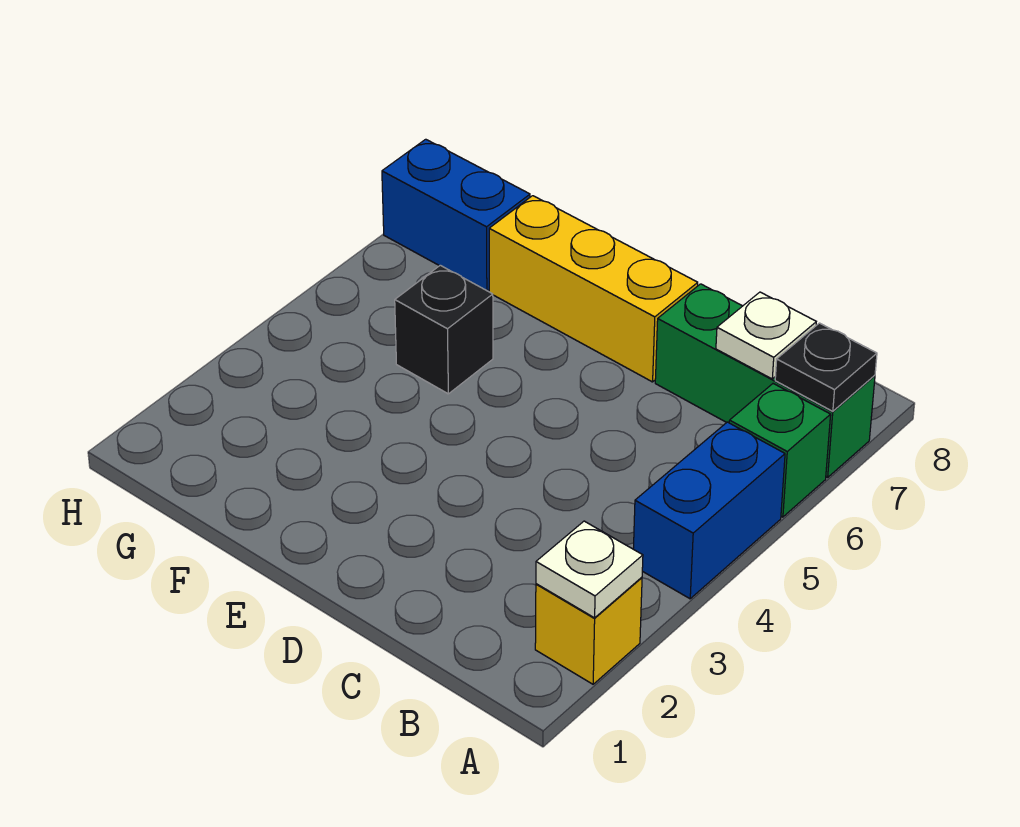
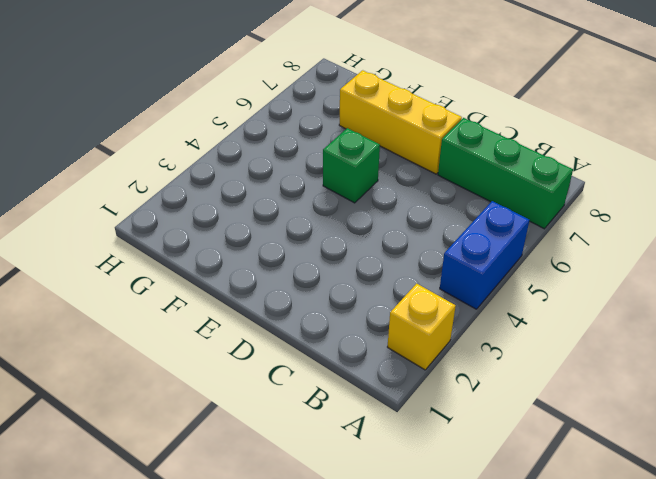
green 1x1 brick [323,128,380,203] -> green 1x1 brick moved to [729,384,831,517]
none -> black 1x1 brick [395,265,493,394]
none -> blue 1x2 brick [382,139,530,291]

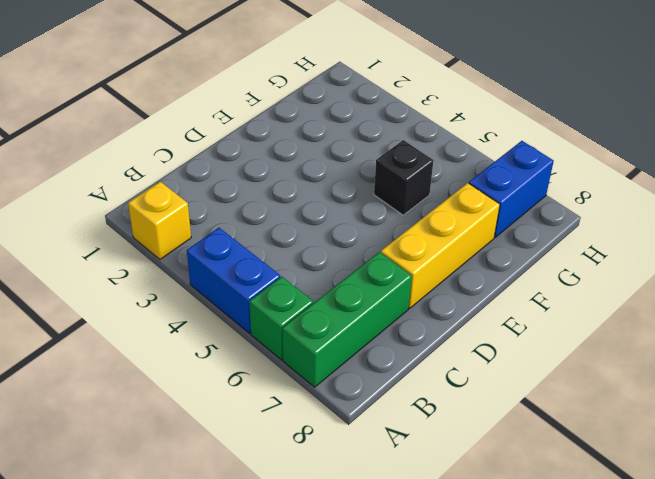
none -> white 1x1 plate [536,521,643,618]
none -> black 1x1 plate [775,323,877,411]

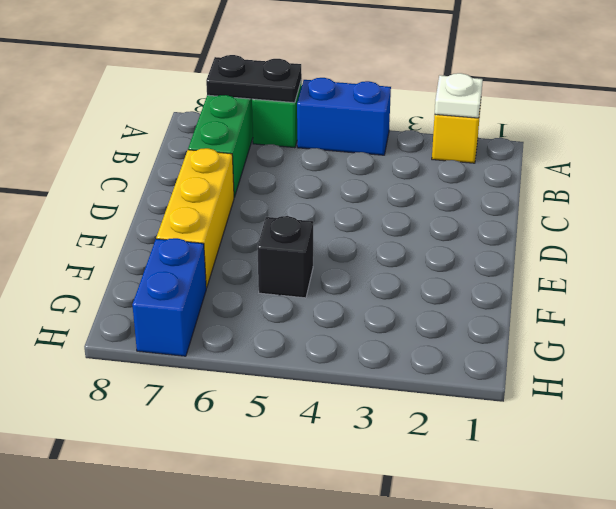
black 1x2 plate [206,55,302,103] -> black 1x1 plate [775,323,877,411]
none -> white 1x1 plate [716,292,816,379]

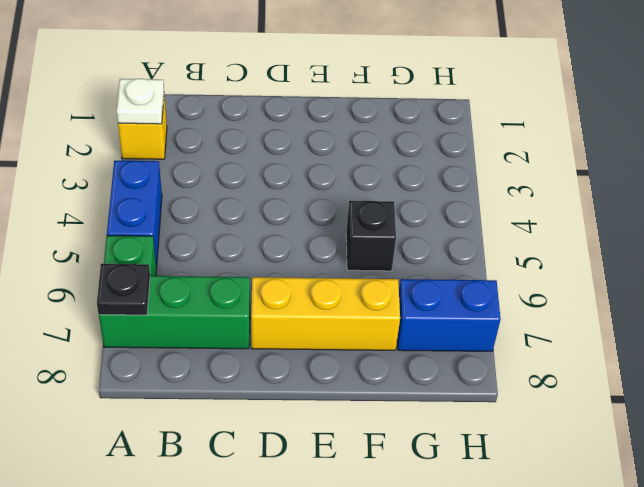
none -> white 1x1 plate [716,292,816,379]

